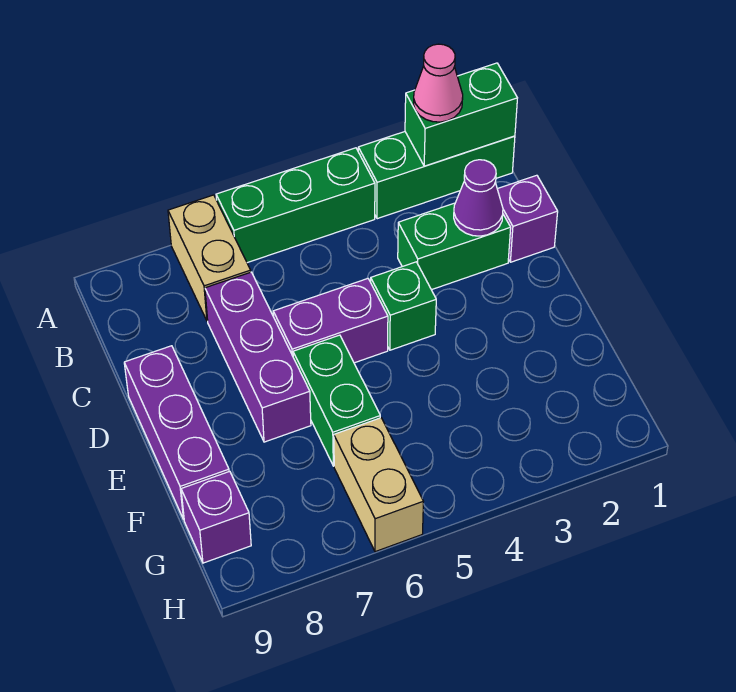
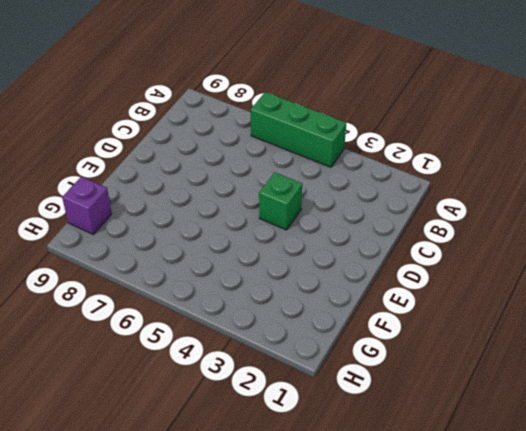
none -> green 1x3 brick [358,132,515,219]
none -> tan 1x2 brick [168,195,251,321]
none -> purple 1x1 brick [497,175,558,262]

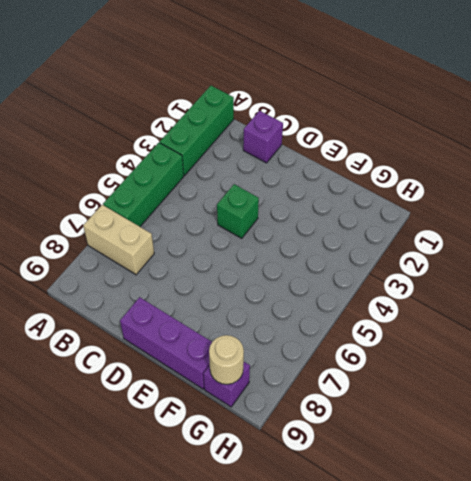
tan 1x1 round brick [209,335,244,384] -> none
none -> green 1x2 brick [398,203,511,290]
none -> purple 1x3 brick [205,272,311,442]
none -> purple 1x2 brick [273,278,388,363]

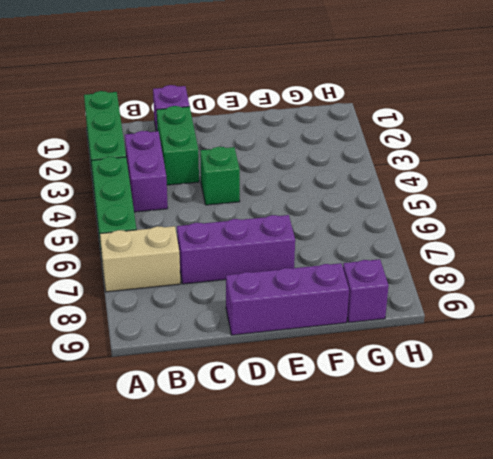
purple 1x2 brick [125,131,168,212] -> purple 1x2 brick moved to [273,278,388,363]
none -> green 1x2 brick [293,335,380,466]
none -> tan 1x2 brick [334,418,423,552]
none -> green 1x2 brick [405,63,517,166]

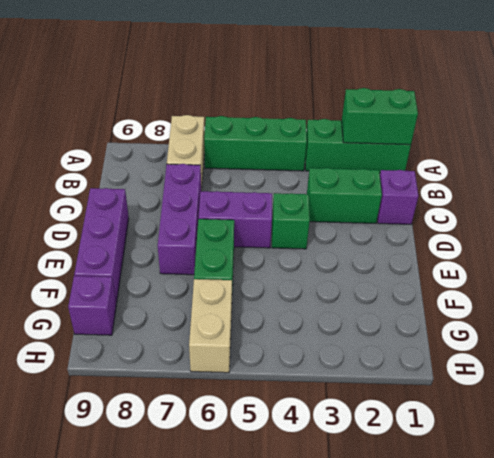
none -> purple 1x1 cone [454,160,503,236]
none -> pink 1x1 cone [414,44,463,122]

